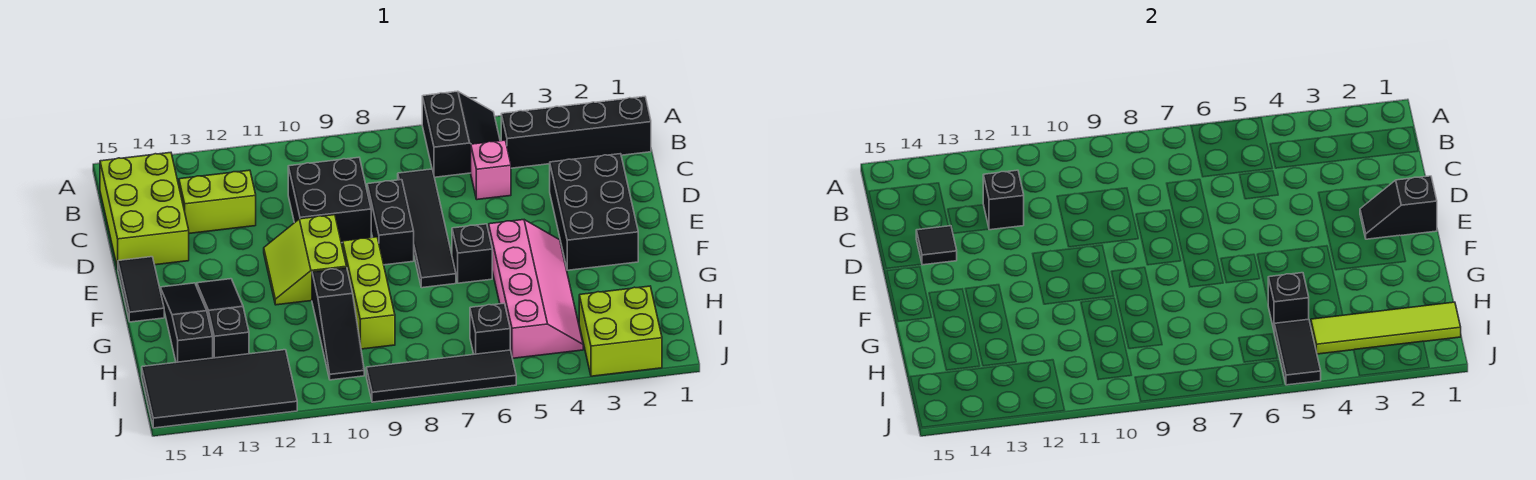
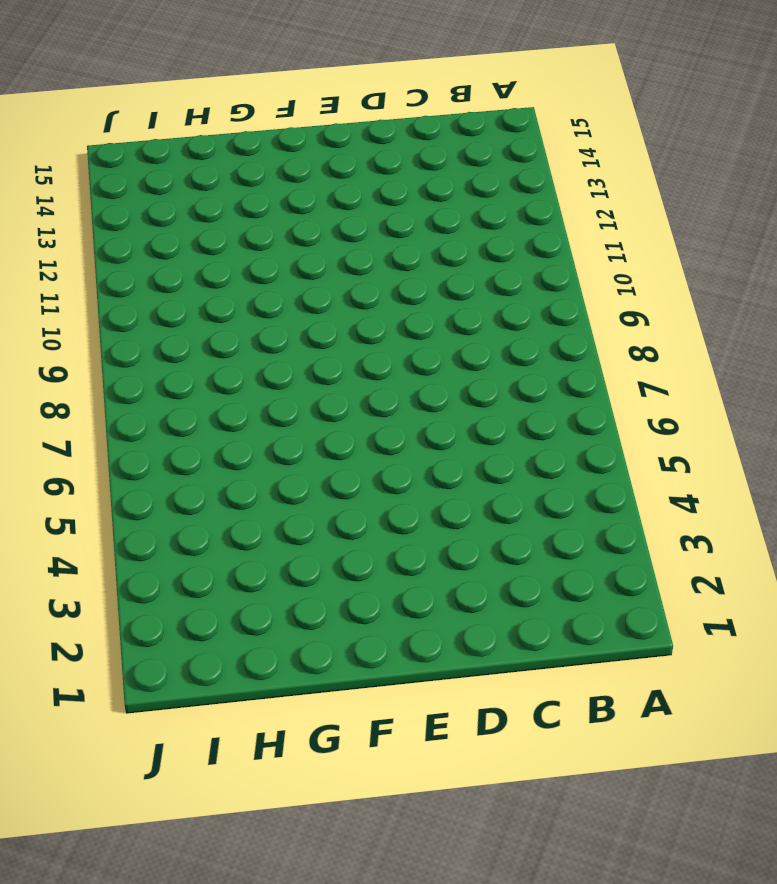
none -> black 2x2 slope [422,91,500,177]
none -> black 1x4 brick [501,97,651,168]
none -> lime 2x3 brick [100,153,189,268]

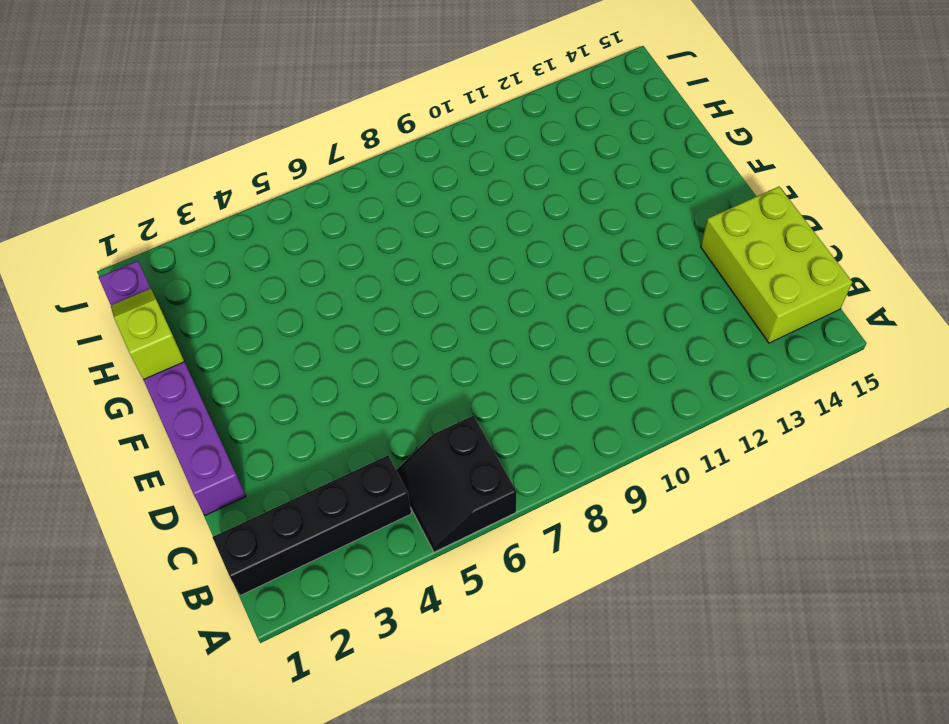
purple 1x6 brick [99,261,246,515] -> none
lime 1x2 slope [111,289,184,380] -> none
none -> pink 1x1 brick [471,140,511,200]
none -> black 1x4 tile [398,169,456,288]
none -> black 2x2 brick [288,157,371,243]

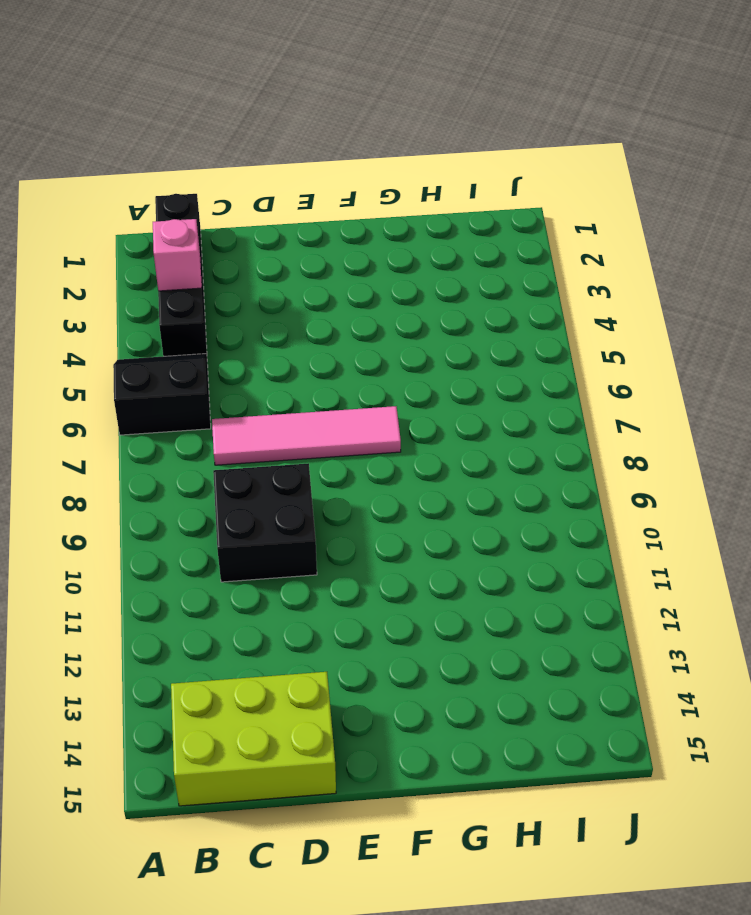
pink 1x1 brick [153,219,202,291] -> pink 1x1 brick moved to [471,140,511,200]
pink 1x4 tile [212,406,401,465] -> black 1x4 tile [398,169,456,288]
none -> lime 1x2 brick [179,170,256,234]
none -> black 2x3 brick [550,154,638,270]
none -> black 1x2 brick [367,180,414,265]

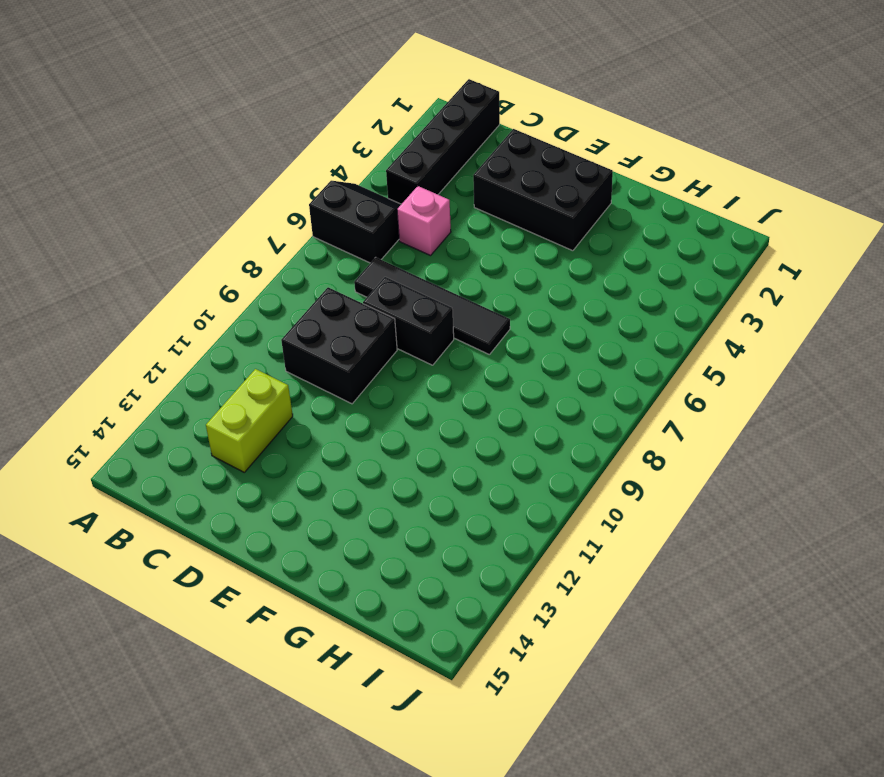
none -> lime 2x3 brick [100,153,189,268]
none -> lime 2x2 slope [264,215,347,305]
none -> black 1x2 tile [118,257,164,322]

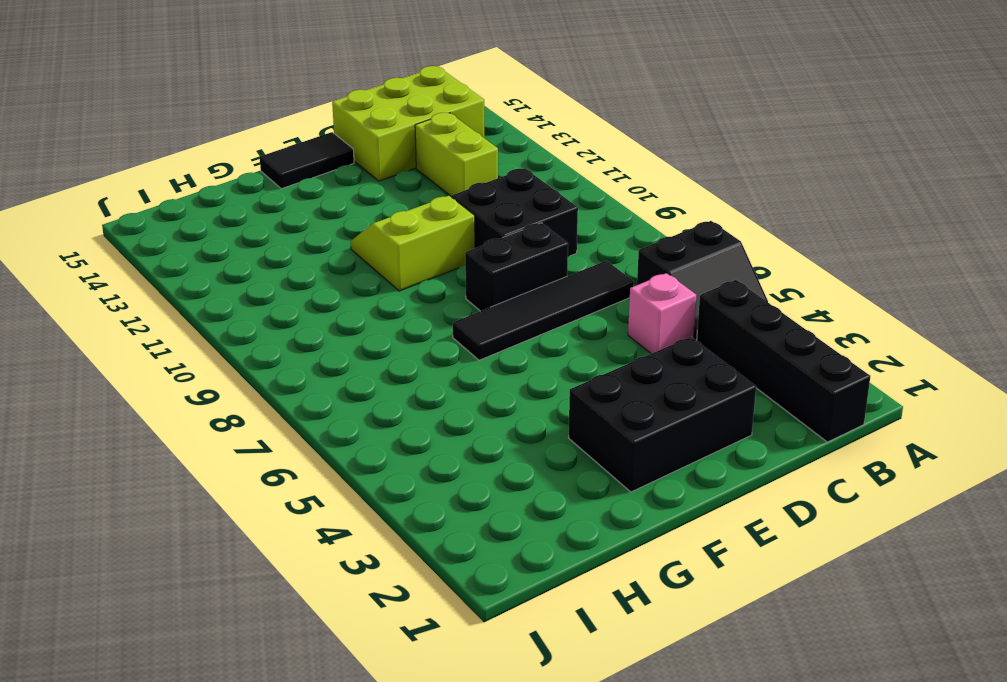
none -> pink 2x4 slope [489,220,583,358]
none -> black 1x1 brick [452,224,492,283]
none -> lime 1x3 brick [343,237,395,349]

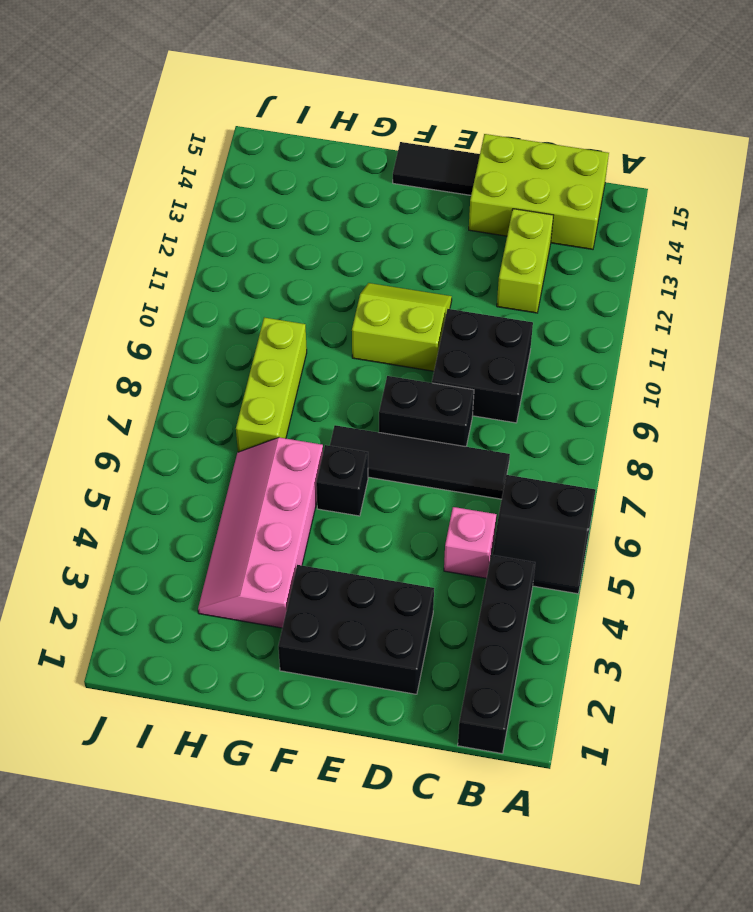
pink 2x4 slope [198,437,323,628] -> pink 2x4 slope turned to [489,220,583,358]
lime 1x3 brick [236,318,307,452] -> lime 1x3 brick turned to [343,237,395,349]
none -> black 1x3 slope [197,279,249,358]
none -> black 1x3 slope [160,283,213,362]
none -> black 1x3 slope [312,268,364,380]

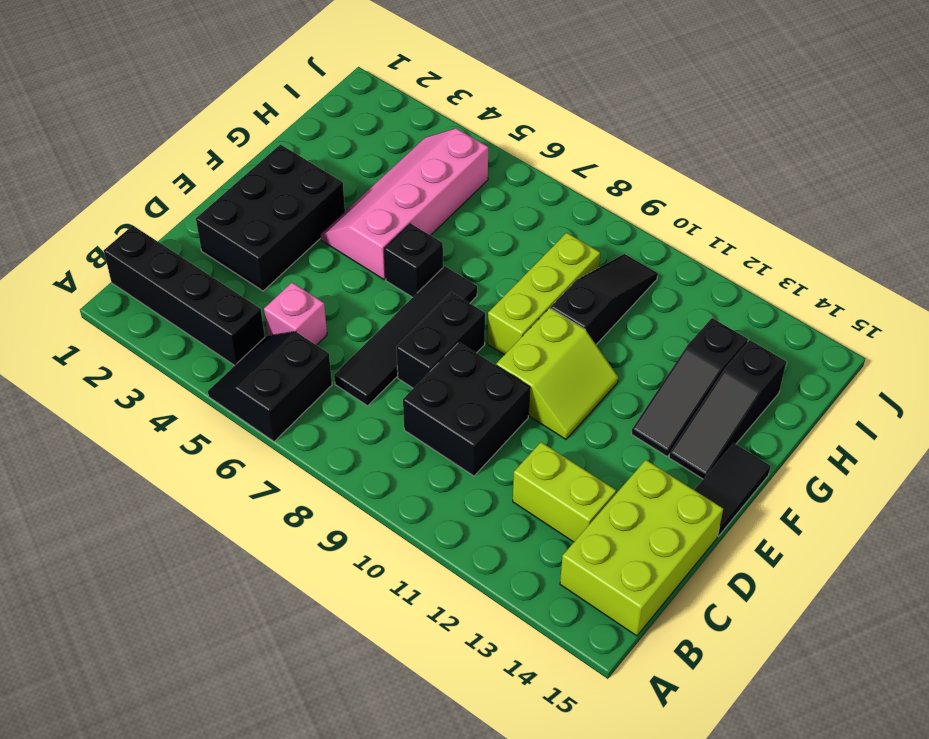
none -> lime 2x2 brick [579,286,662,376]
none -> black 1x1 brick [470,303,510,354]
none -> black 2x4 tile [142,350,297,428]

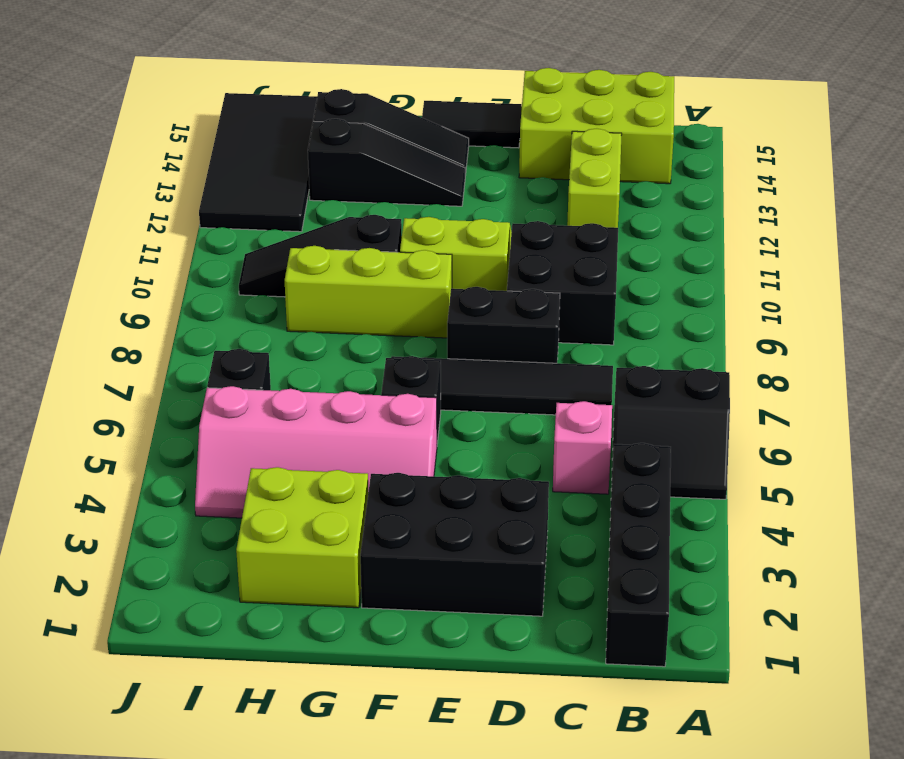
lime 2x2 brick [236,467,368,608] -> lime 2x2 brick moved to [579,286,662,376]
none -> black 1x4 tile [366,350,516,402]
none -> black 1x1 brick [983,170,1024,230]
none -> black 1x1 tile [916,226,957,265]

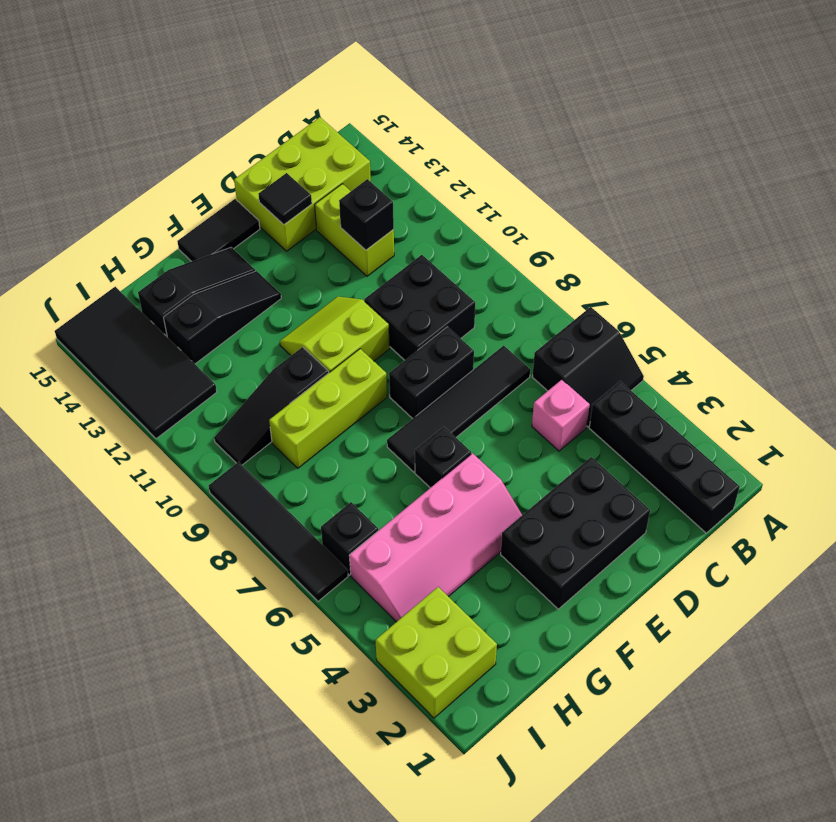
none -> black 1x2 slope [1360,176,1437,239]
none -> black 1x1 brick [1268,273,1309,329]
none -> lime 1x4 tile [1311,302,1461,354]

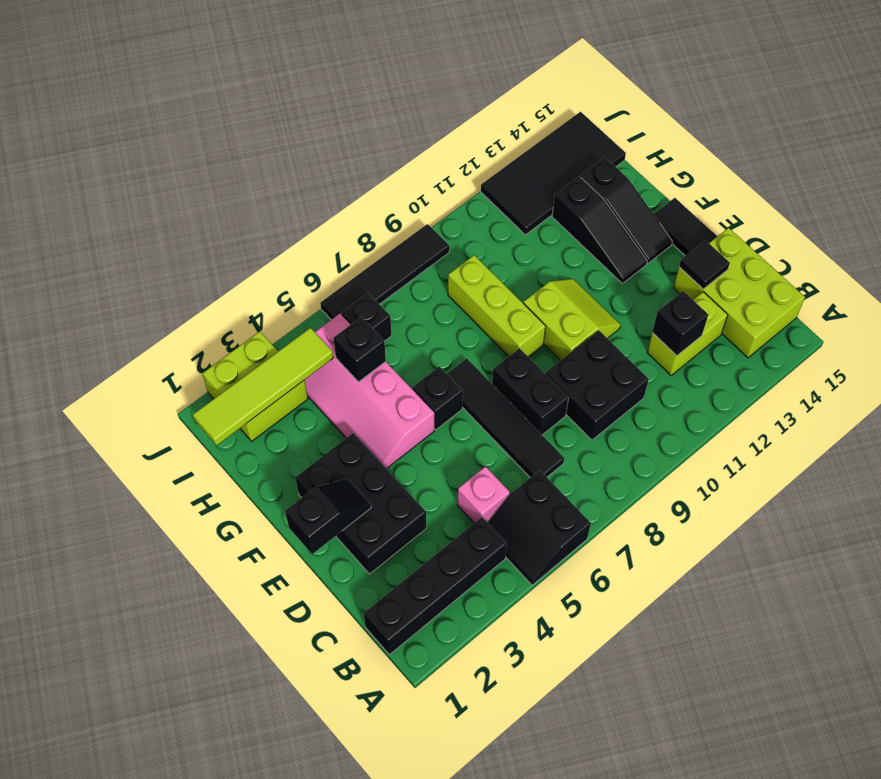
none -> black 1x3 slope [312,268,364,380]
none -> black 1x2 tile [1274,319,1321,385]

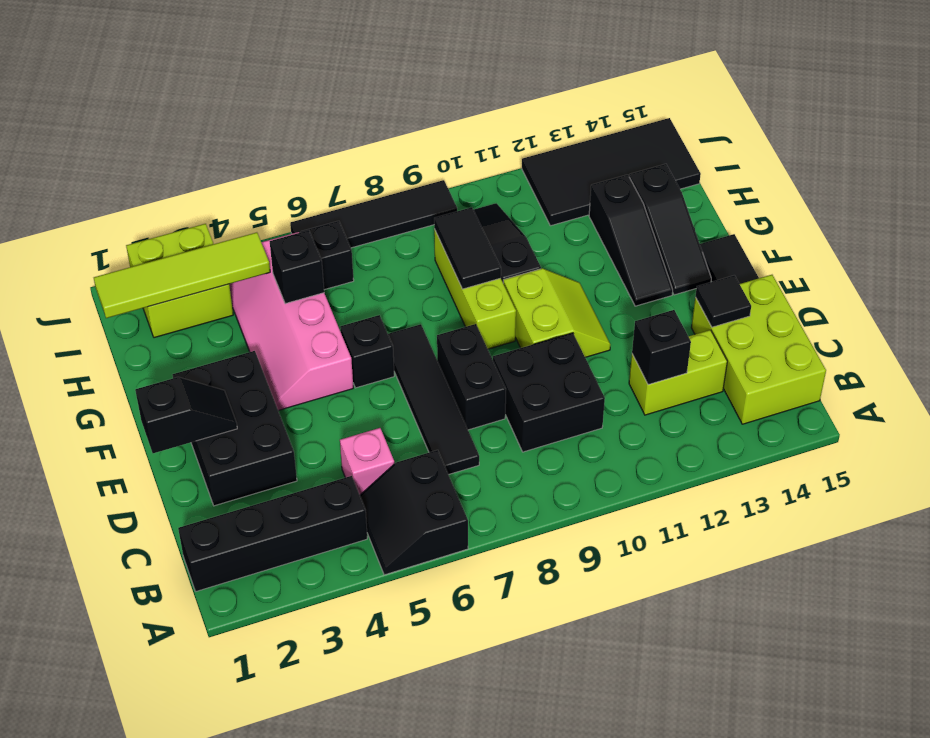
black 1x2 tile [434,207,501,289] -> black 1x2 tile moved to [1274,319,1321,385]

